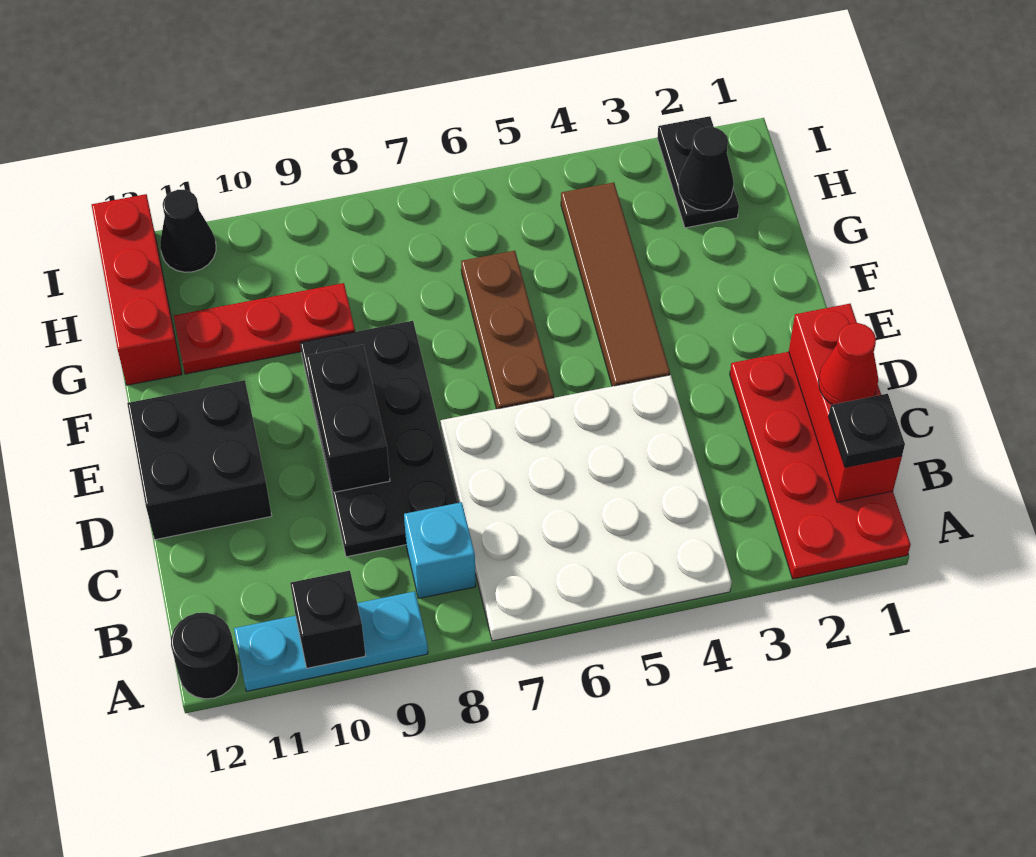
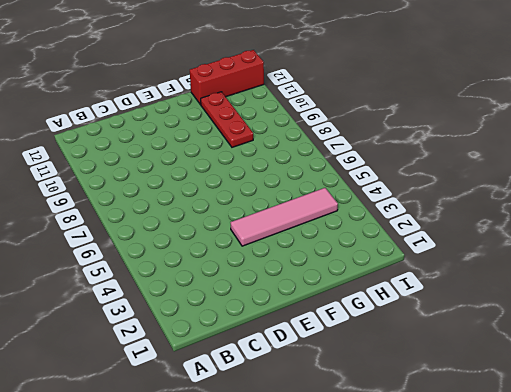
pink 1x4 tile [230,188,338,246] -> brown 1x4 tile [561,182,670,386]
none -> red 2x4 plate [730,352,911,579]
none -> white 4x4 plate [440,375,732,641]
none -> cyan 1x3 plate [234,591,428,691]

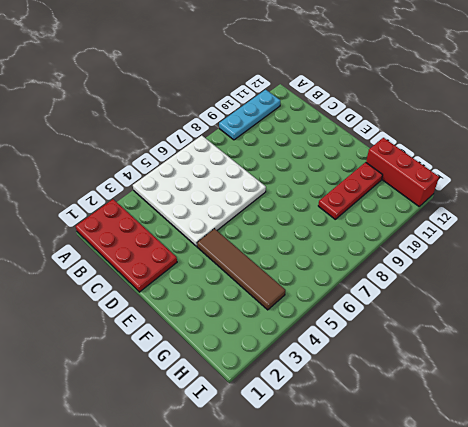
none -> black 1x1 round brick [171,613,238,699]
none -> cyan 1x1 brick [404,502,476,598]
none -> black 2x4 plate [300,321,458,557]

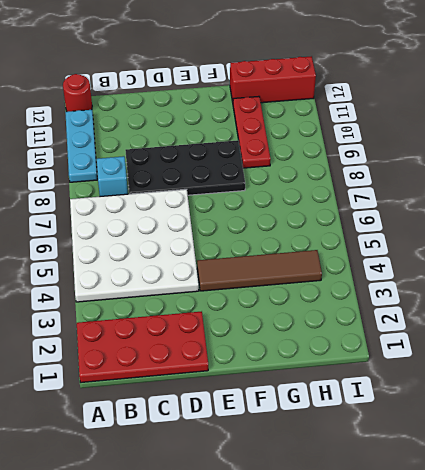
red 1x1 round brick [63,74,92,112] -> black 1x1 round brick [171,613,238,699]
none -> black 2x2 brick [127,380,272,540]
none -> brown 1x3 plate [461,251,554,409]
none -> black 1x2 plate [657,116,739,228]

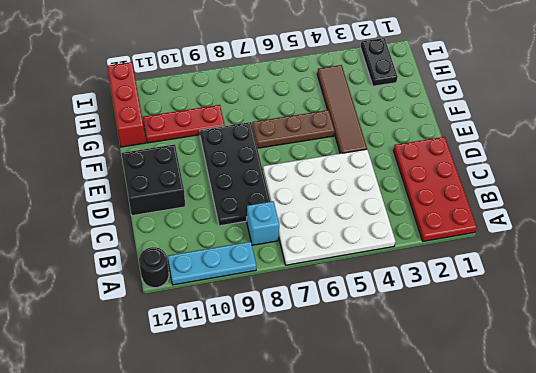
brown 1x3 plate [252,110,335,148] -> brown 1x3 plate turned to [461,251,554,409]
none -> black 1x1 cone [160,190,216,272]
none -> black 1x1 brick [290,571,366,668]
none -> red 1x3 brick [789,304,902,502]

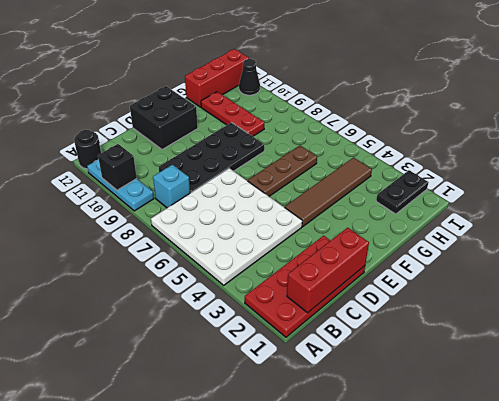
none -> black 1x2 brick [306,345,390,492]
none -> black 1x1 cone [678,127,734,211]
none -> black 1x1 plate [828,394,905,467]

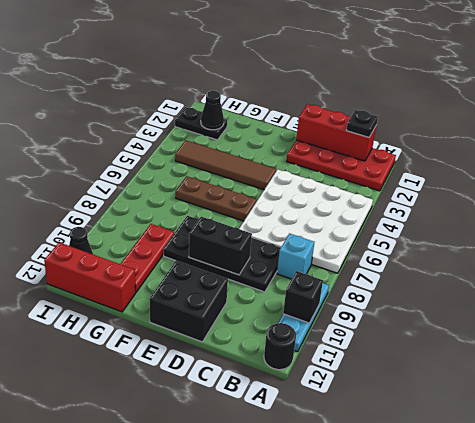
none -> red 1x1 cone [818,323,878,405]

